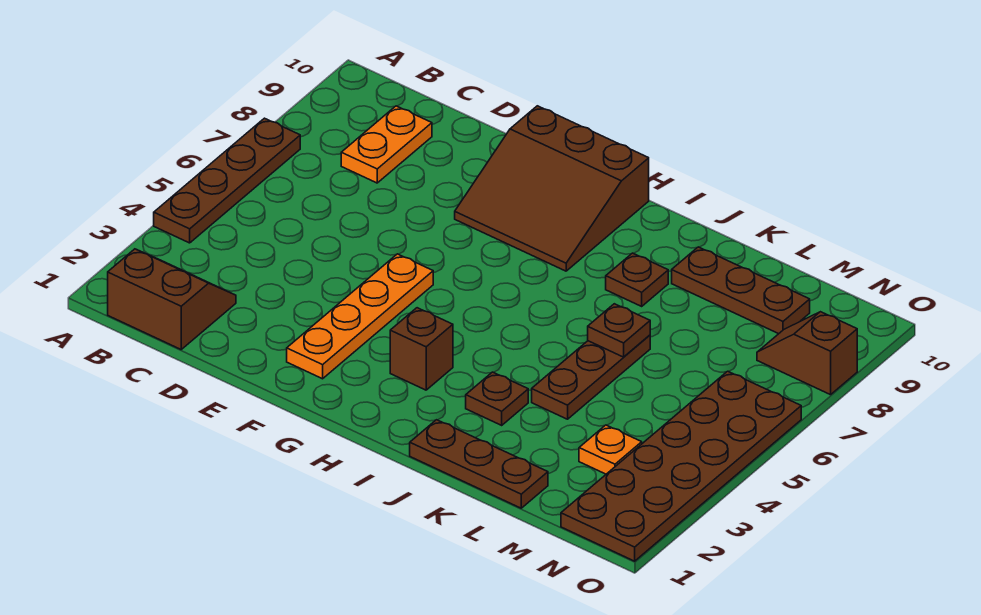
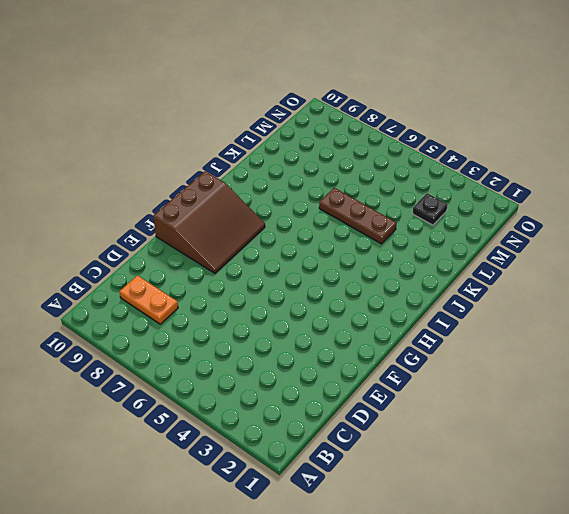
black 1x1 plate [412,193,448,225] -> orange 1x1 plate [579,425,642,474]
none -> brown 1x4 plate [154,118,300,243]
none -> brown 2x2 slope [108,249,236,349]
none -> orange 1x4 plate [287,254,433,379]

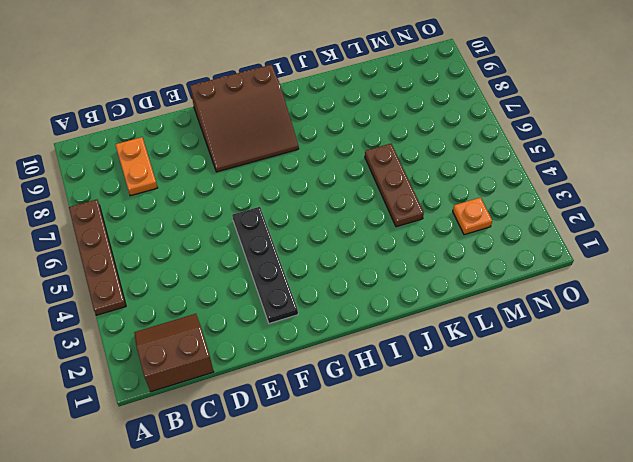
black 1x4 plate [232,207,298,324] -> orange 1x4 plate [287,254,433,379]
none -> brown 1x1 brick [390,308,453,390]
none -> brown 1x3 plate [410,420,548,508]
none -> brown 1x1 plate [466,372,528,425]

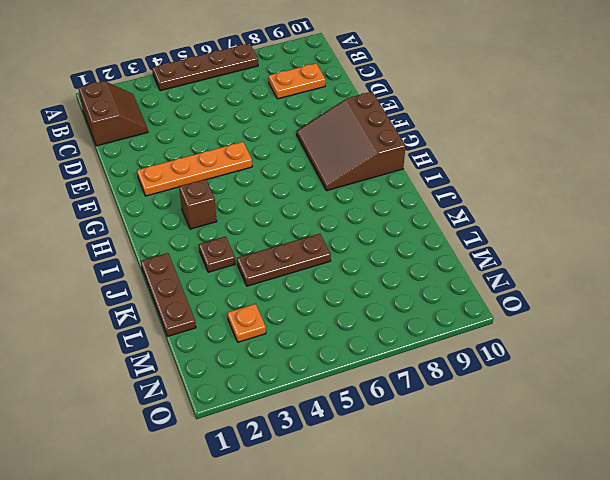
none -> brown 1x1 plate [606,253,668,306]
none -> brown 1x3 plate [672,247,810,334]
none -> brown 2x6 plate [561,371,801,561]

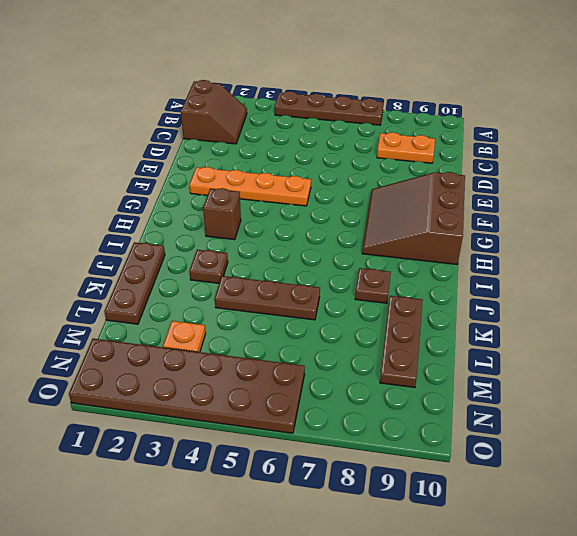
none -> brown 1x2 slope [757,312,857,395]
none -> brown 1x1 plate [588,304,650,357]

